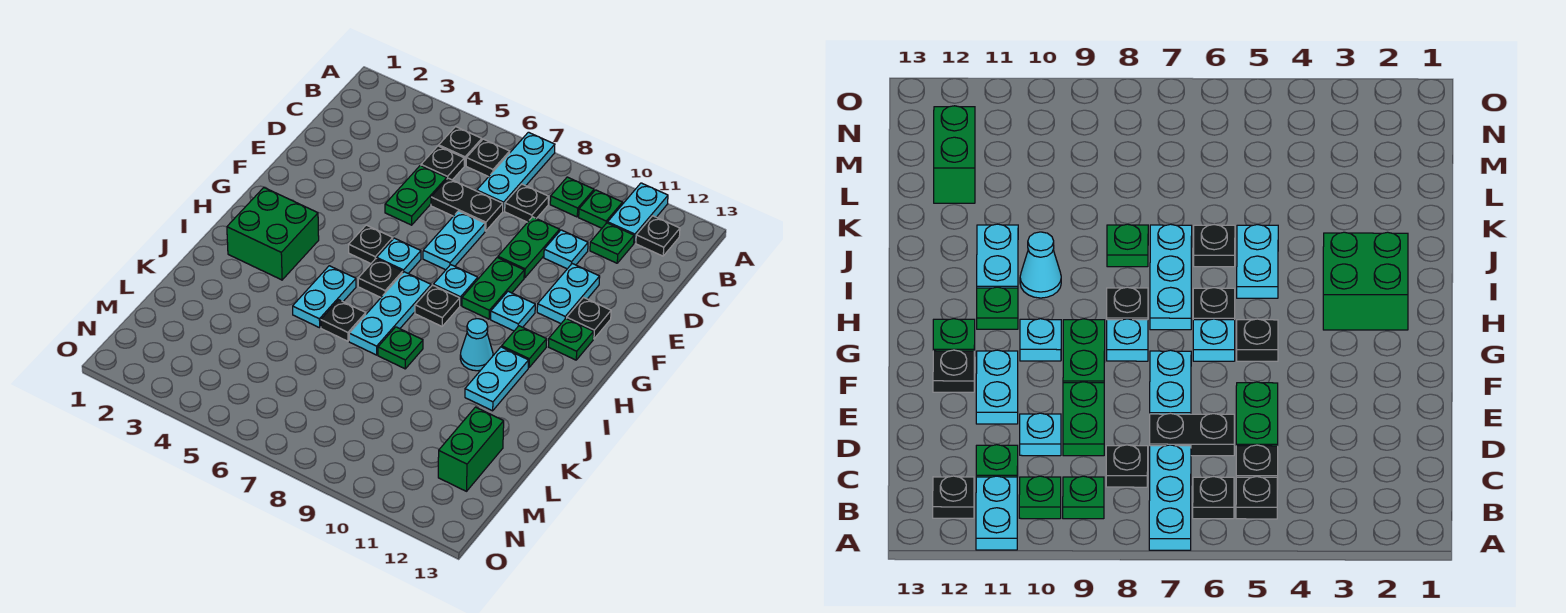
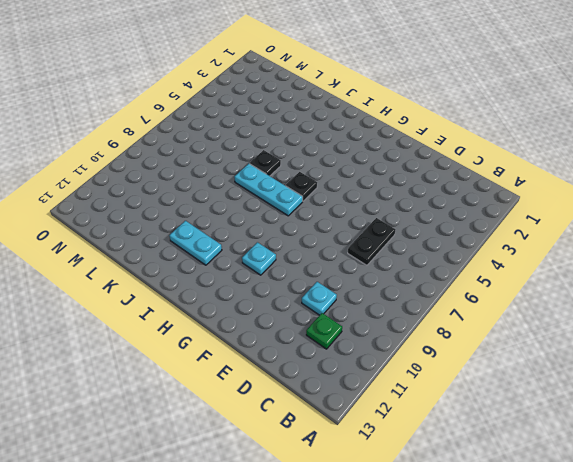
none -> cyan 1x3 plate [477,132,555,211]
none -> cyan 1x2 plate [608,183,668,243]
none -> black 1x1 plate [439,127,482,166]
none -> black 1x1 plate [466,139,510,177]

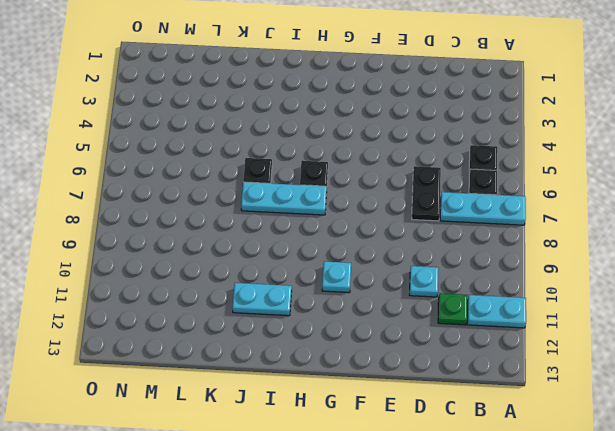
none -> green 1x1 plate [550,177,594,217]
none -> green 1x1 plate [579,190,623,228]
none -> black 1x1 plate [636,216,680,256]
none -> black 1x1 plate [421,146,464,180]

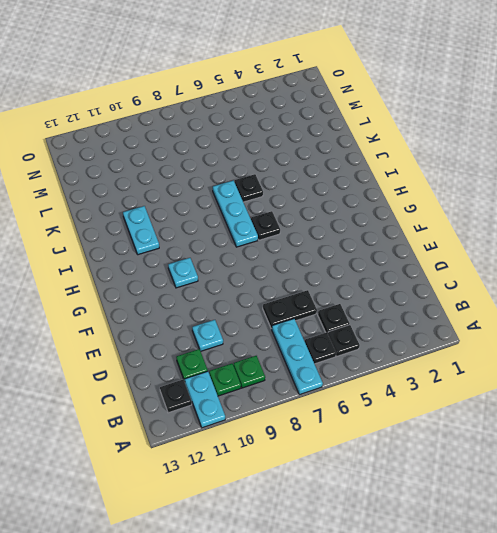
none -> black 1x1 plate [505,184,548,222]
none -> green 1x2 plate [385,166,447,225]
none -> green 1x2 plate [498,217,559,278]
none -> cyan 1x2 plate [423,211,485,270]

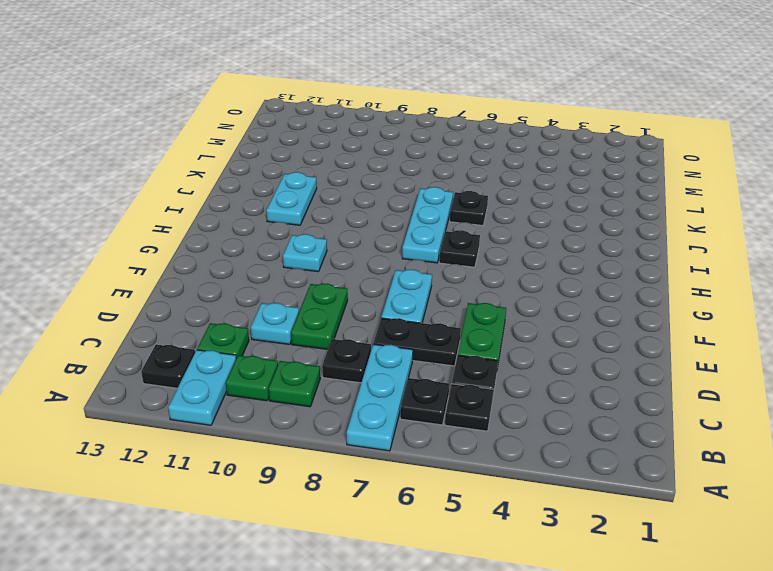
none -> cyan 1x2 plate [537,264,600,324]
none -> green 1x2 plate [462,257,524,319]
none -> black 1x1 plate [567,298,611,339]
none -> black 1x1 plate [349,225,393,263]

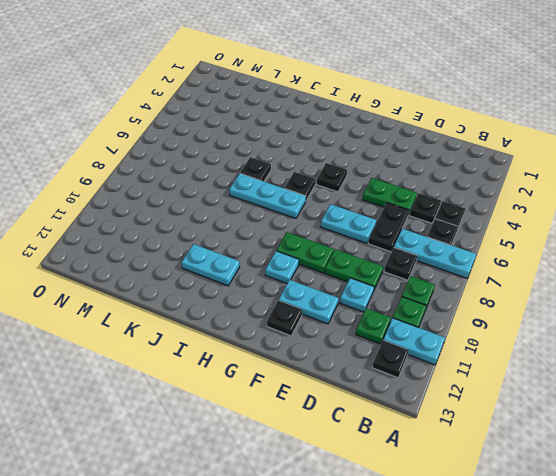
none -> cyan 1x1 plate [377,238,421,274]
none -> cyan 1x1 plate [433,265,478,305]
none -> green 1x1 plate [549,318,594,360]
none -> green 2x2 brick [227,188,319,280]

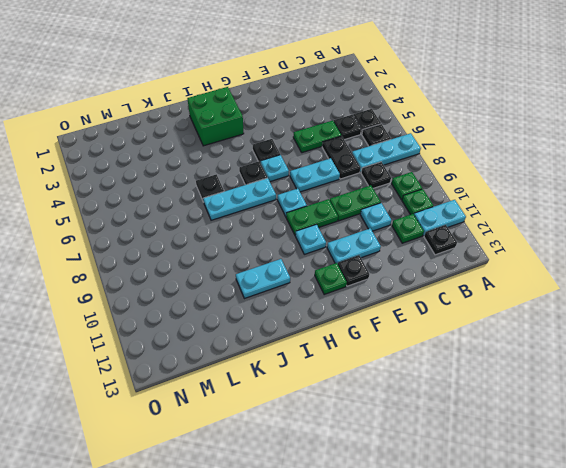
none -> black 1x1 plate [415,285,460,326]
none -> green 1x1 plate [502,326,547,368]
none -> cyan 1x2 plate [293,266,356,328]
none -> cyan 1x1 cone [460,319,493,371]

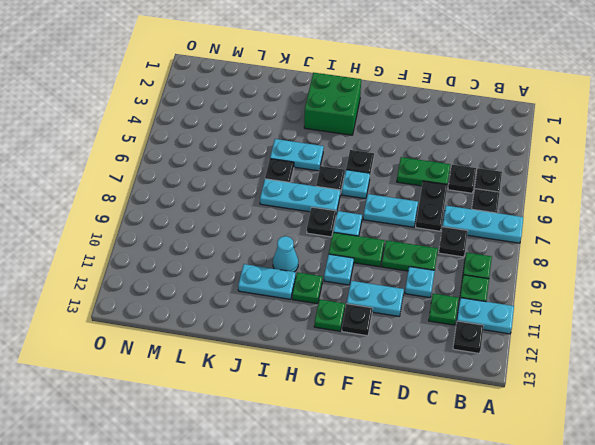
none -> green 1x1 plate [378,327,423,369]
none -> green 1x2 brick [438,407,504,491]

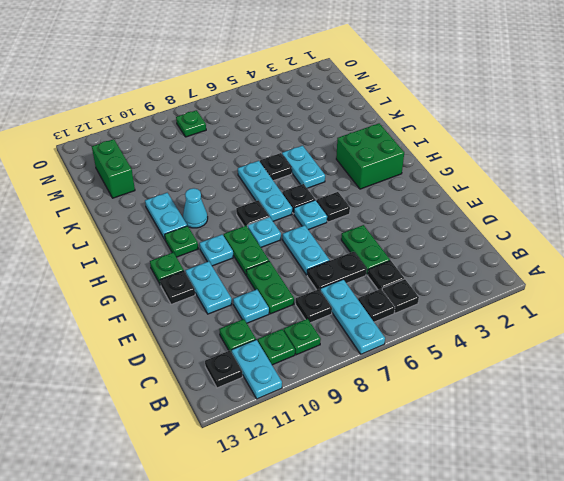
green 1x1 plate [176,110,206,137] -> green 1x1 plate moved to [378,327,423,369]

